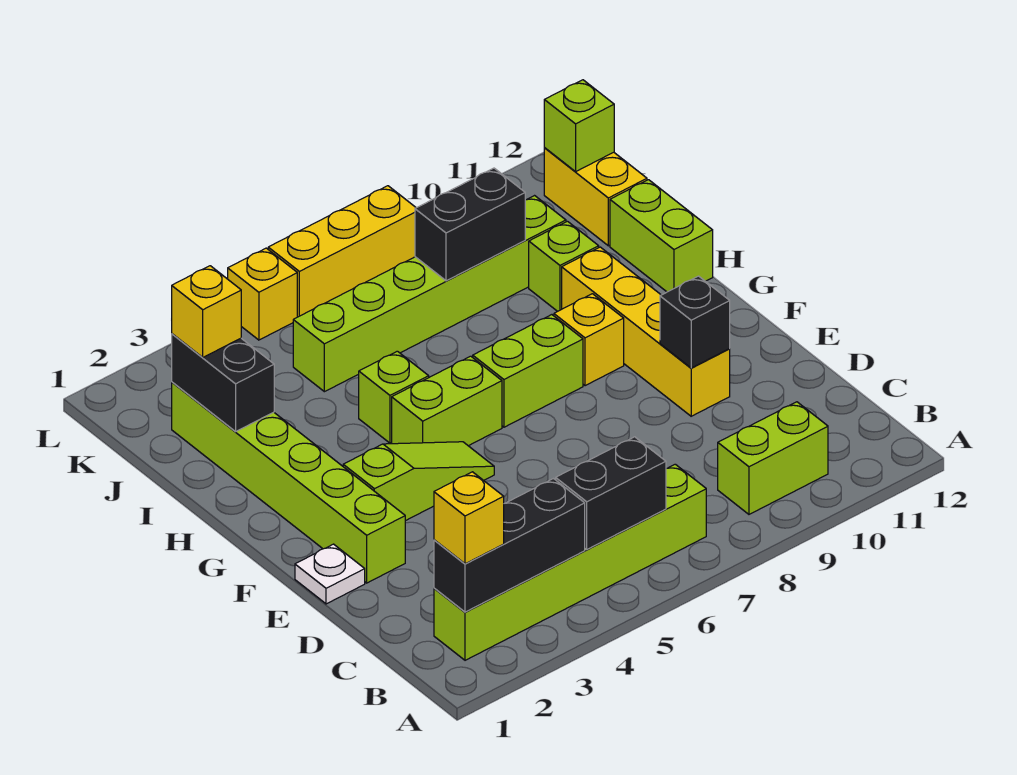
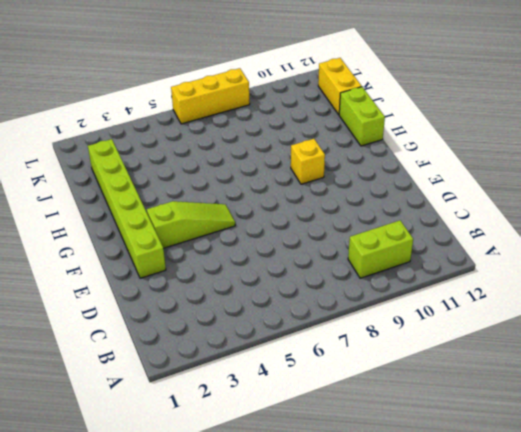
none -> lime 1x6 brick [434,464,706,660]
none -> white 1x1 plate [295,544,365,604]
none -> yellow 1x4 brick [562,247,730,416]

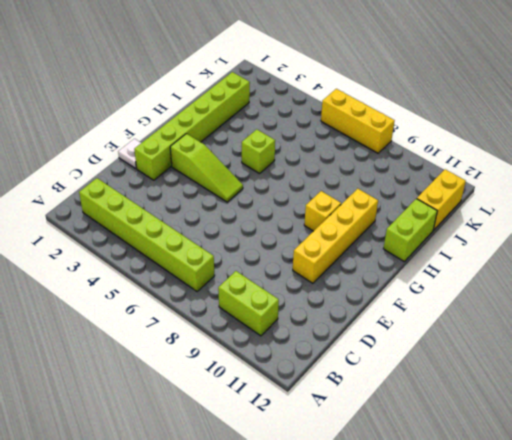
none -> lime 1x2 brick [392,356,502,446]
none -> lime 1x2 brick [473,315,583,427]
none -> lime 1x1 brick [529,221,599,311]

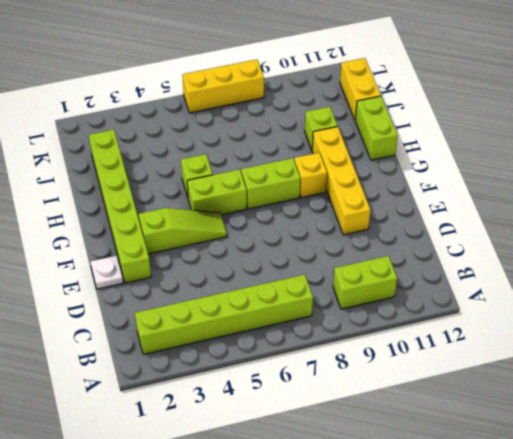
none -> lime 1x6 brick [293,196,566,392]
none -> yellow 1x1 brick [228,248,297,340]
none -> black 1x3 brick [434,479,585,612]

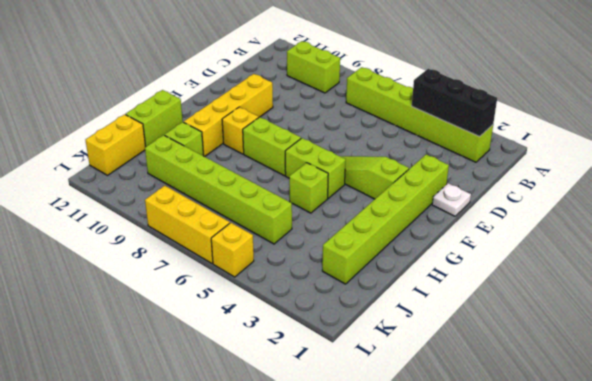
none -> black 1x2 brick [556,437,666,549]
none -> black 1x1 brick [660,276,730,368]
none -> black 1x2 brick [172,334,274,432]

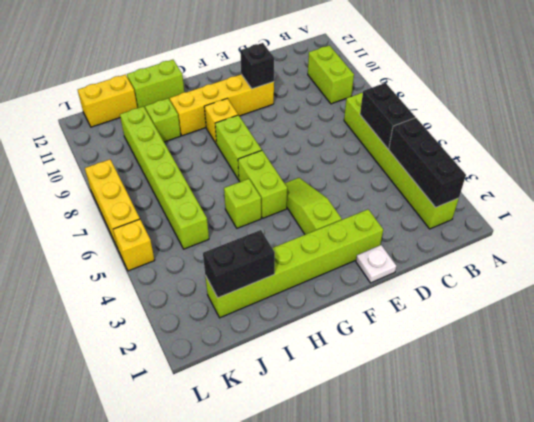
none -> black 1x2 brick [415,168,525,281]
none -> lime 1x1 brick [544,80,614,172]
none -> yellow 1x1 brick [434,472,504,564]

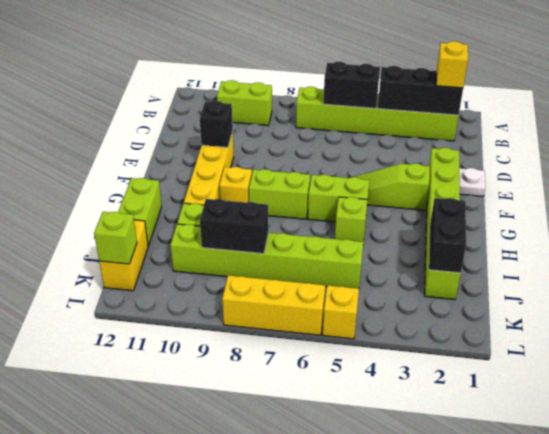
none -> yellow 1x1 brick [172,266,241,358]

